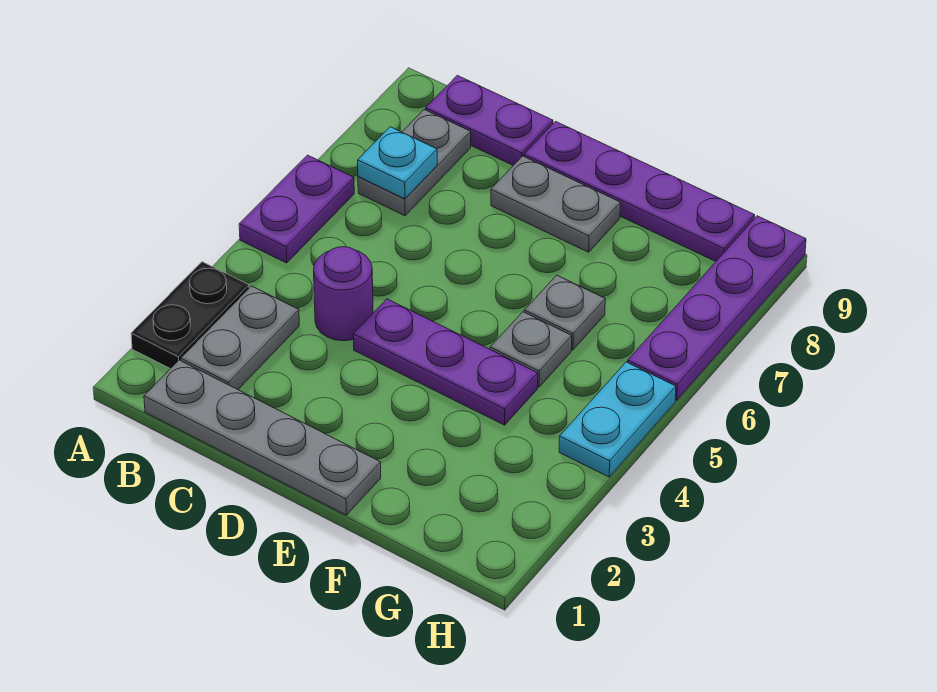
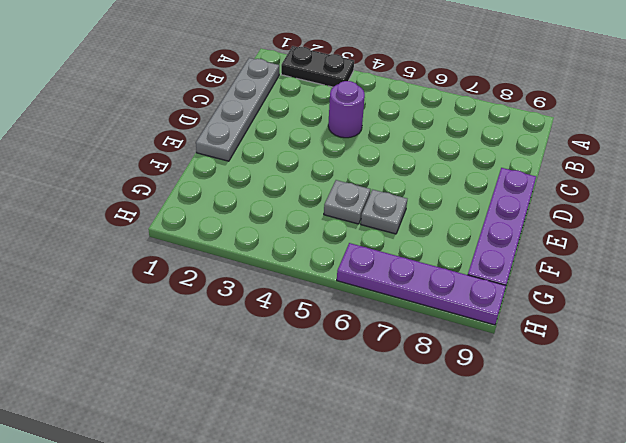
none -> purple 1x2 plate [239,155,354,263]
none -> grey 1x2 plate [181,286,299,389]
none -> grey 1x2 plate [358,110,471,216]

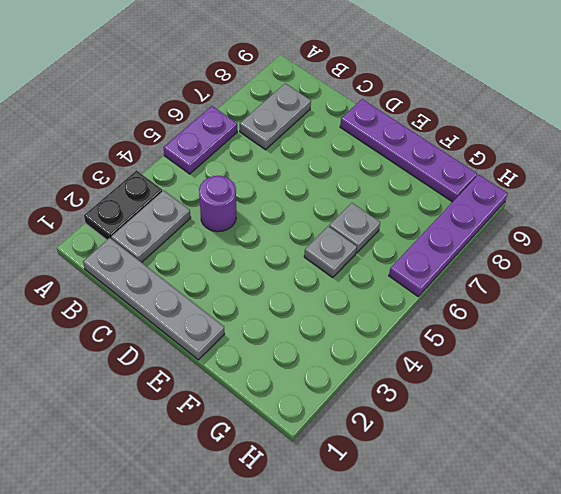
none -> purple 1x2 plate [426,75,553,165]
none -> purple 1x3 plate [353,299,538,425]
none -> grey 1x2 plate [491,156,620,252]

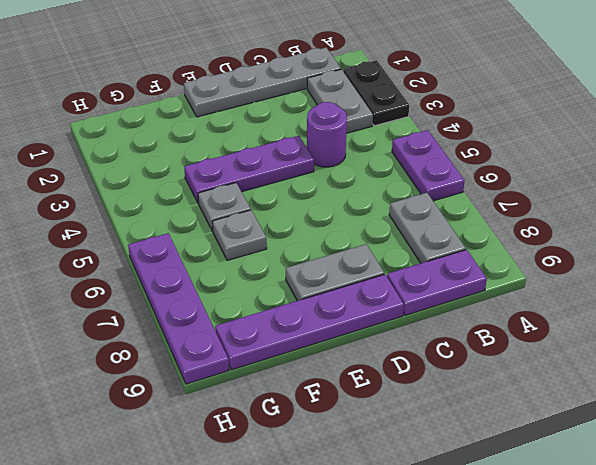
none -> cyan 1x2 plate [559,362,676,477]
none -> cyan 1x1 plate [358,127,437,199]

